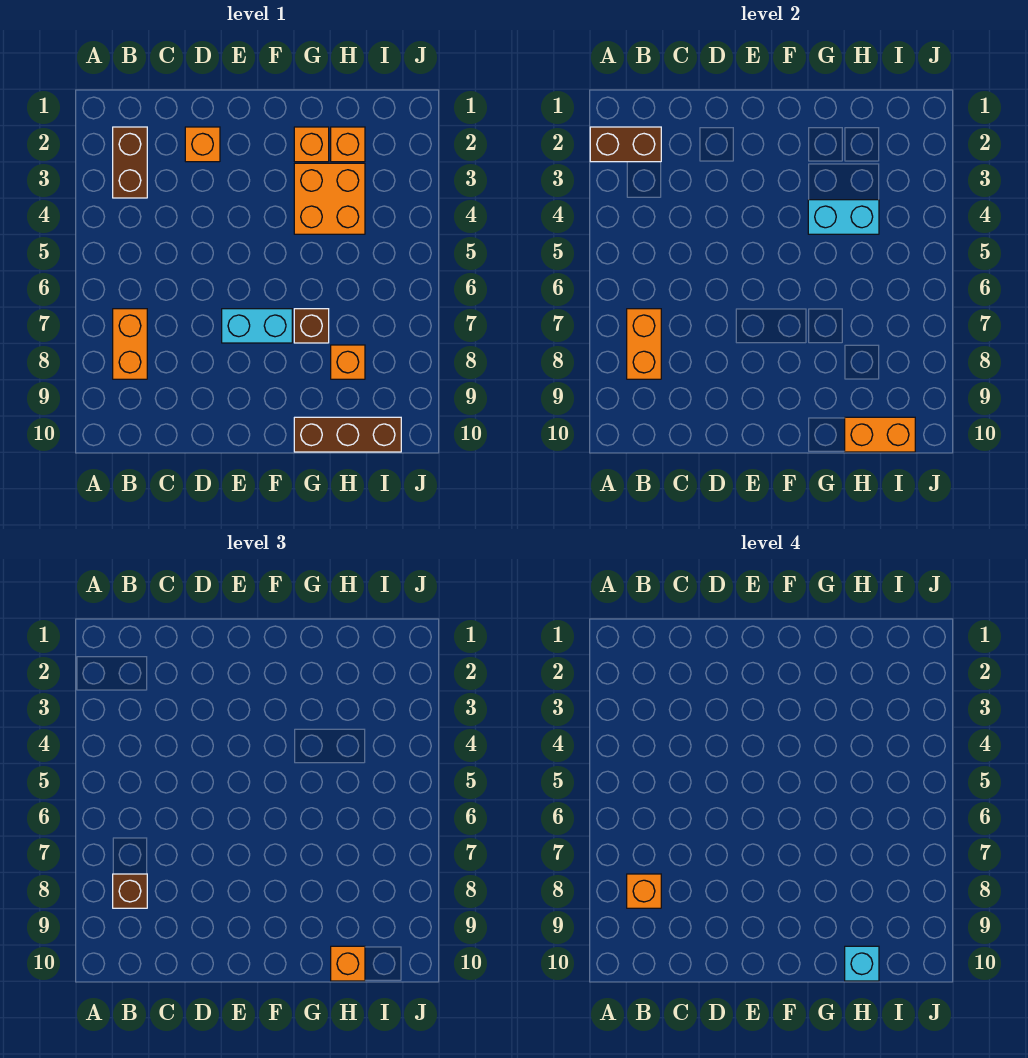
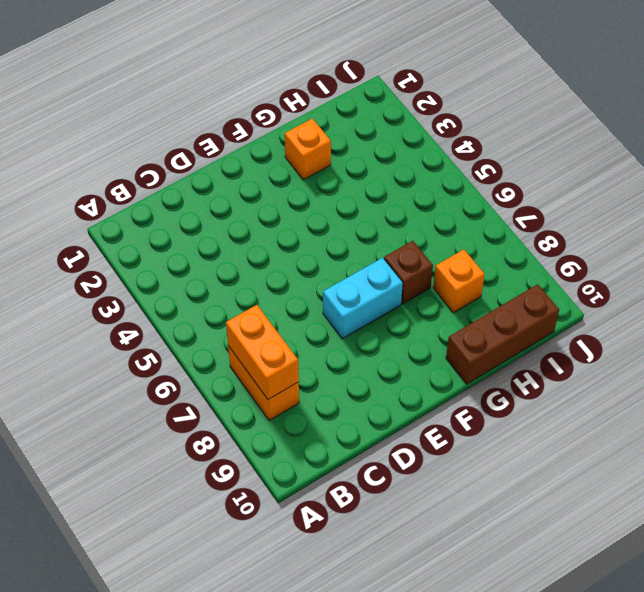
none -> brown 1x2 brick [113,127,147,198]
none -> orange 1x1 brick [185,127,220,162]
none -> orange 2x2 brick [294,163,365,234]

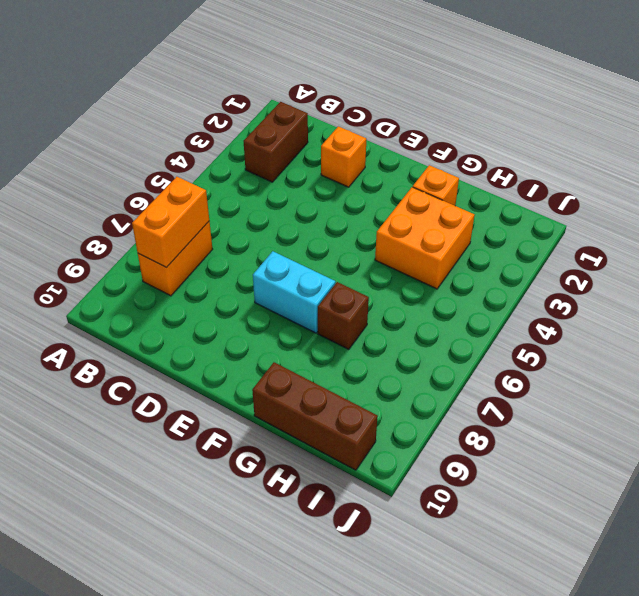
none -> orange 1x1 brick [331,127,365,162]
none -> orange 1x1 brick [331,345,365,379]
none -> brown 1x2 brick [590,127,661,162]

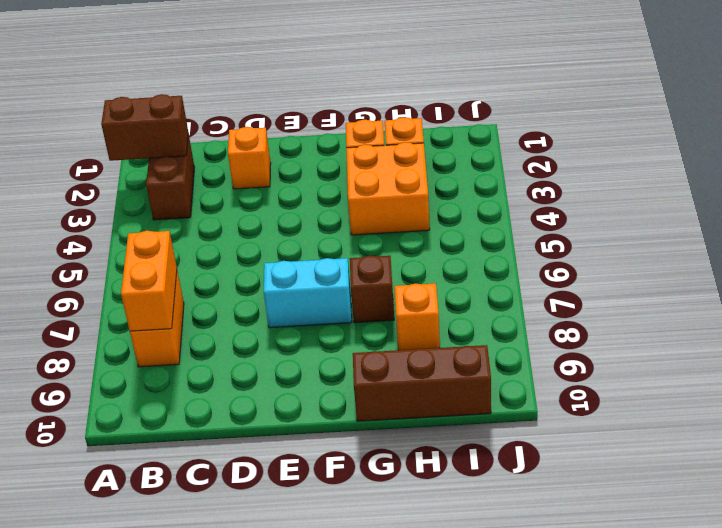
none -> cyan 1x2 brick [808,200,879,234]
none -> orange 1x2 brick [845,417,915,452]
none -> brown 1x1 brick [113,874,147,908]

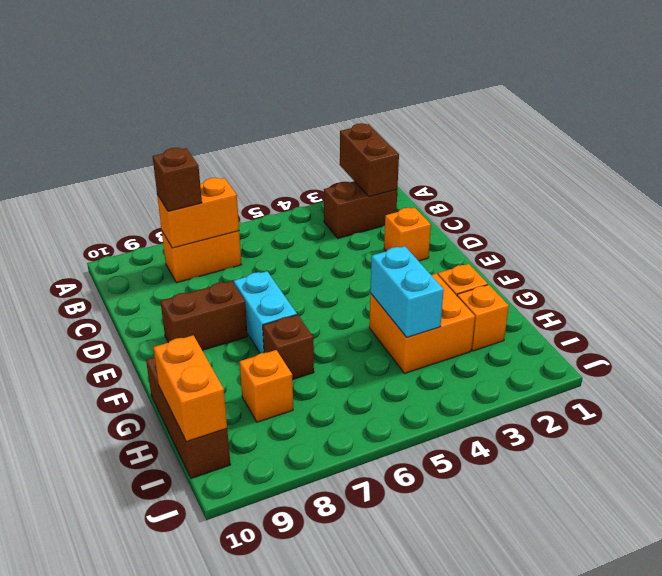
brown 1x2 brick [160,281,248,350] -> none
none -> orange 1x1 brick [331,946,365,981]
none -> orange 1x1 brick [627,874,661,908]
none -> cyan 1x1 brick [845,946,879,981]

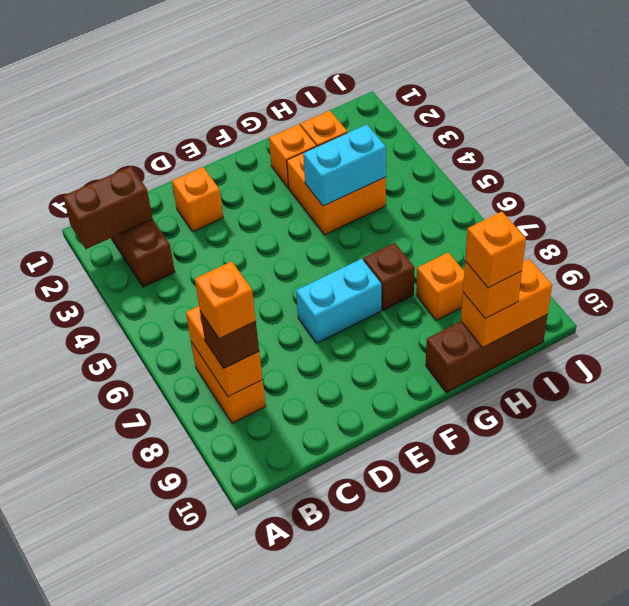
orange 1x1 brick [465,212,526,288] -> cyan 1x1 brick [845,946,879,981]

